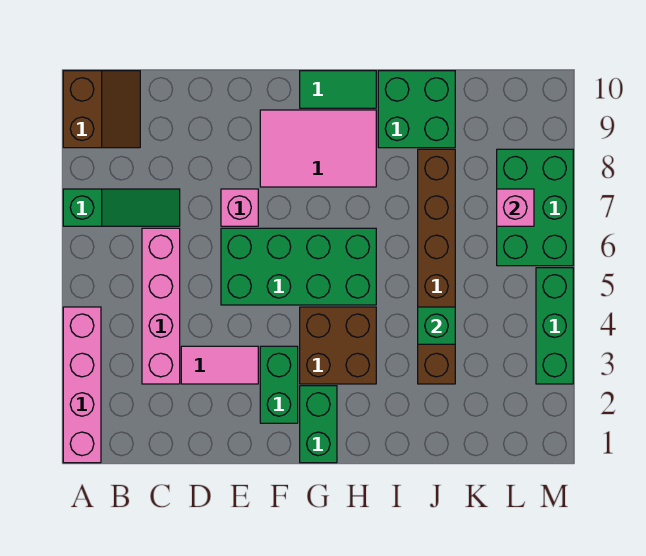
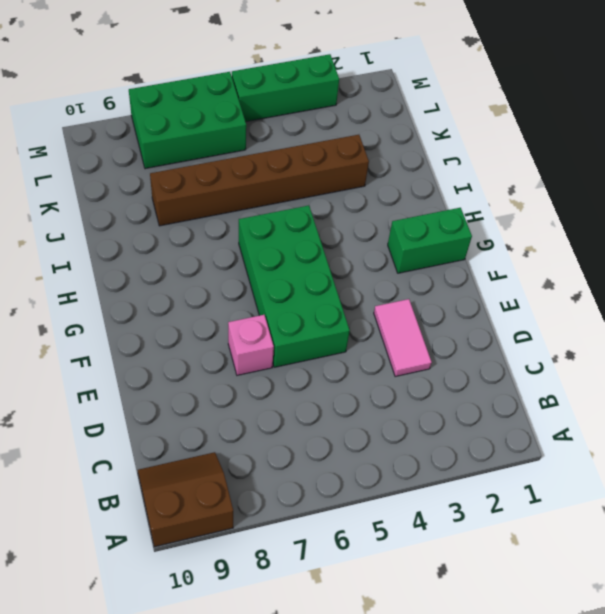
none -> pink 1x4 brick [63,307,101,463]
none -> green 1x3 slope [63,189,180,226]
none -> pink 1x4 brick [142,228,180,384]

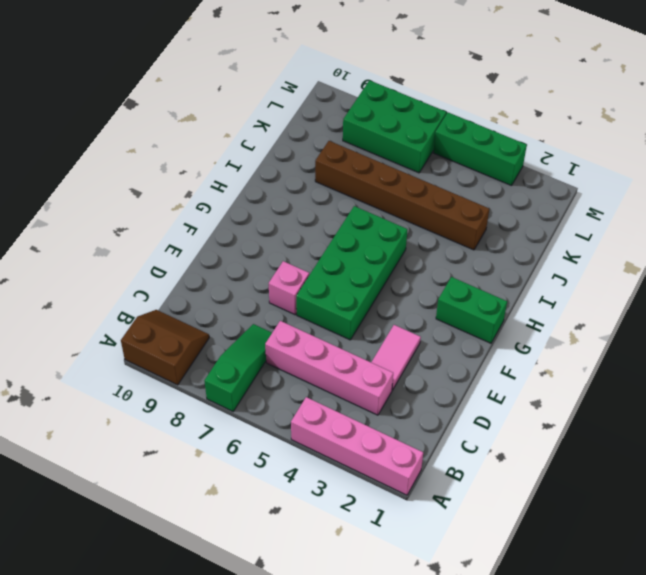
none -> green 1x2 brick [260,346,298,423]
none -> pink 2x3 tile [260,110,376,187]
none -> brown 2x2 brick [300,307,376,384]

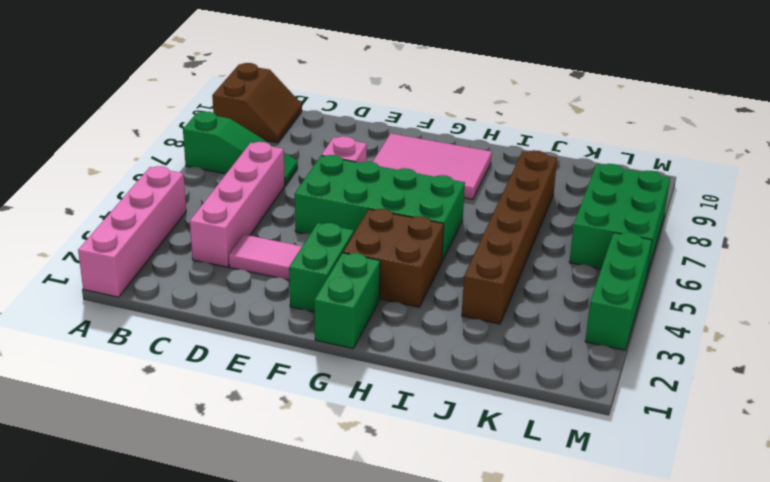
none -> green 1x2 tile [300,71,376,108]
none -> green 2x2 brick [378,71,455,148]
none -> green 1x1 brick [418,307,455,344]

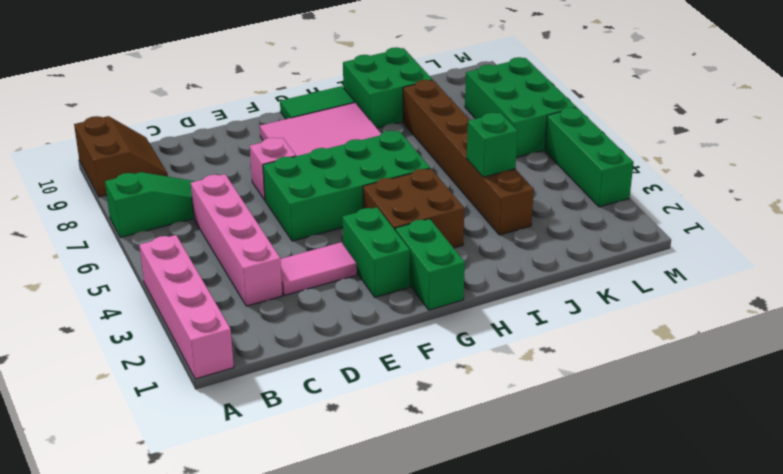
none -> pink 1x1 brick [497,189,534,226]

